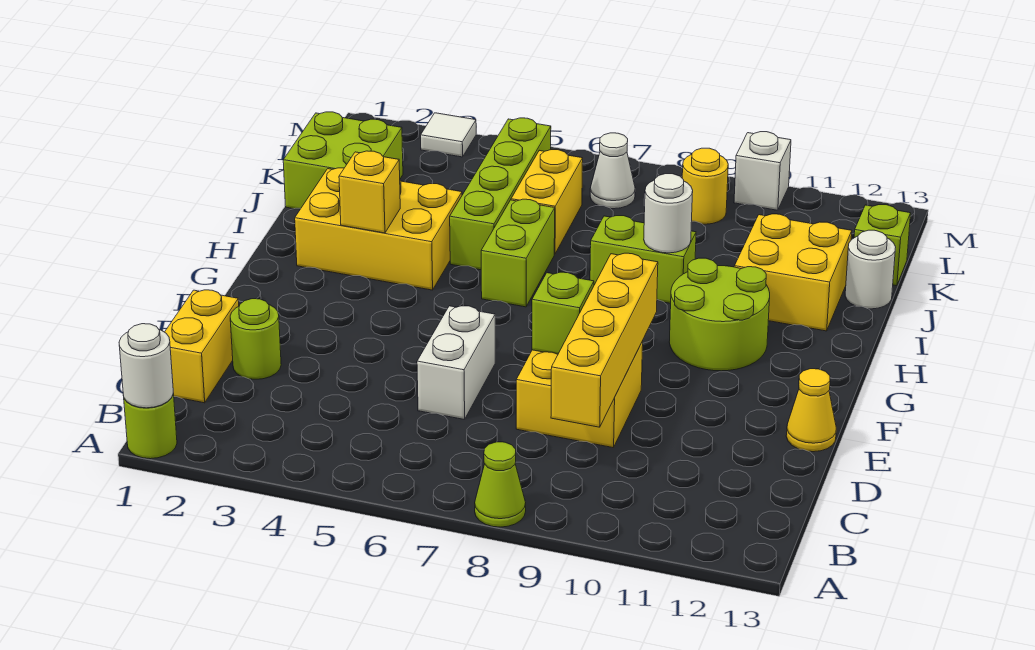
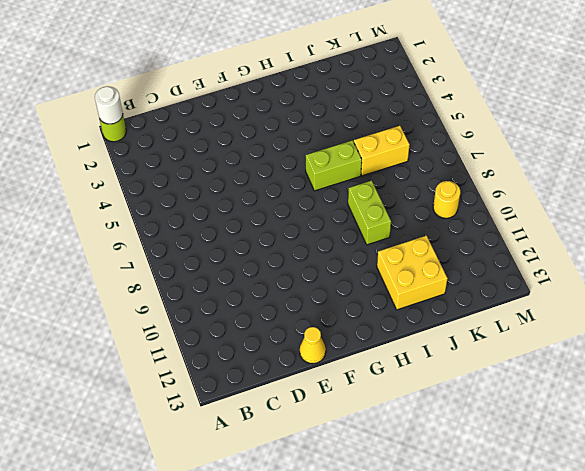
none -> lime 1x1 cone [475,442,526,527]
none -> yellow 1x2 brick [165,290,239,403]
none -> lime 1x1 round brick [230,299,281,379]

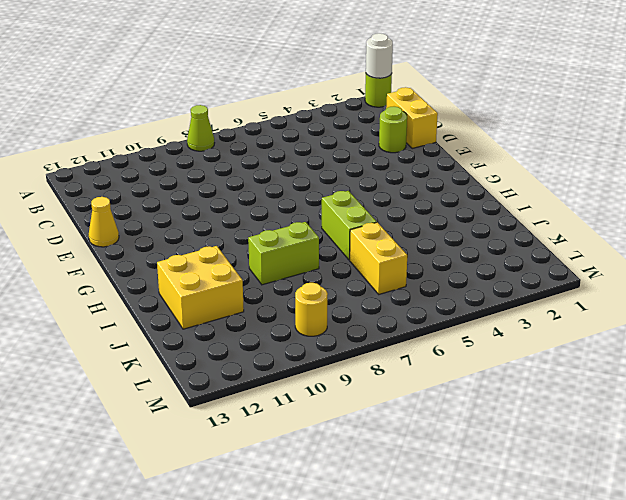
none -> white 1x2 brick [417,306,495,420]
none -> yellow 2x2 brick [516,341,643,448]
none -> lime 2x2 round brick [669,258,770,371]

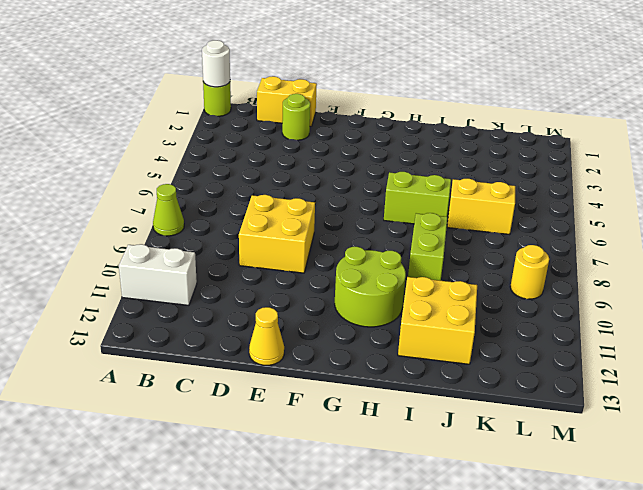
white 1x2 brick [119,244,197,305] -> white 1x2 brick moved to [417,306,495,420]
none -> yellow 2x3 brick [295,168,462,290]
none -> lime 1x4 brick [450,118,551,270]
none -> lime 2x2 brick [283,112,403,209]

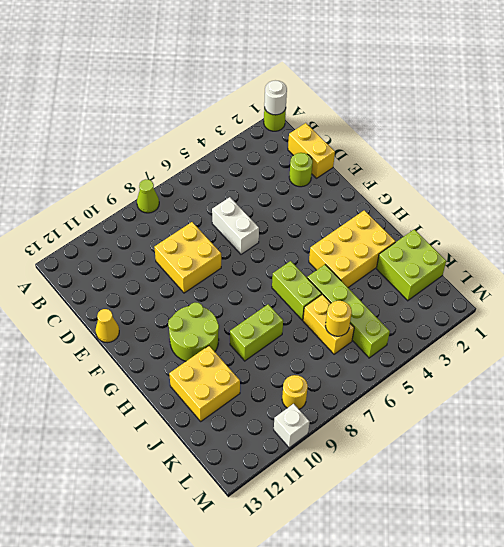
yellow 1x1 round brick [326,301,352,336] -> none
none -> white 1x1 round brick [845,230,896,309]
none -> lime 1x1 brick [854,205,911,286]
none -> white 1x1 cone [590,133,635,209]

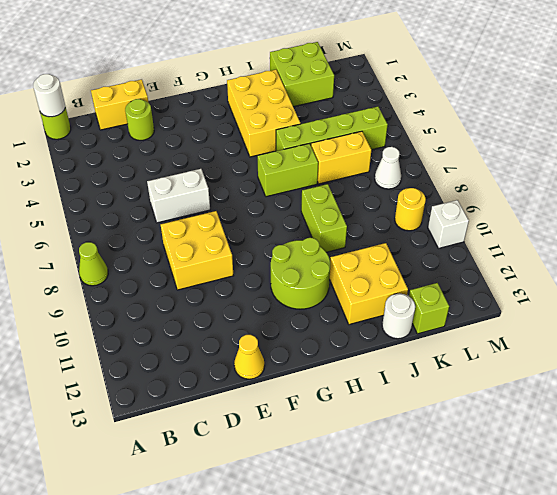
none -> white 1x1 tile [421,113,476,157]
none -> yellow 1x4 brick [551,253,658,427]
none -> lime 1x1 brick [532,272,594,354]

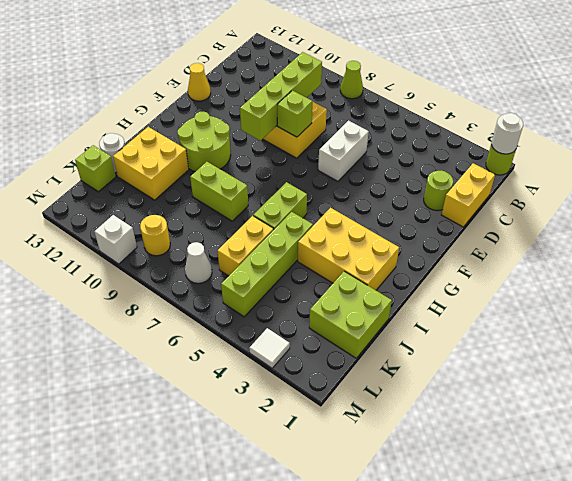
lime 1x4 brick [240,52,322,141] -> yellow 1x4 brick [551,253,658,427]
none -> yellow 1x1 brick [339,151,400,233]
none -> white 1x1 round brick [644,174,693,253]

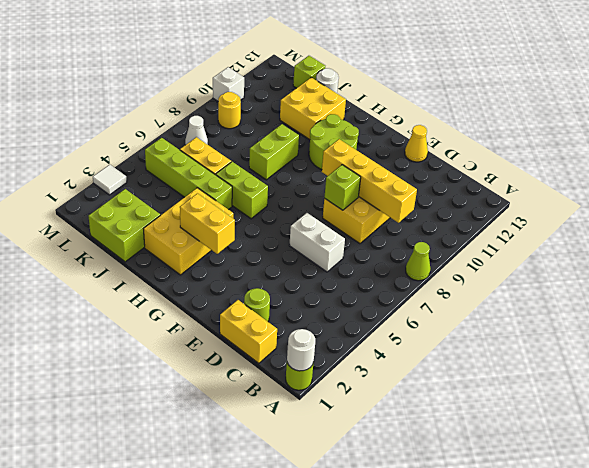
yellow 1x2 brick [180,194,235,254] -> yellow 1x1 brick [339,151,400,233]
none -> white 1x1 round brick [644,174,693,253]

